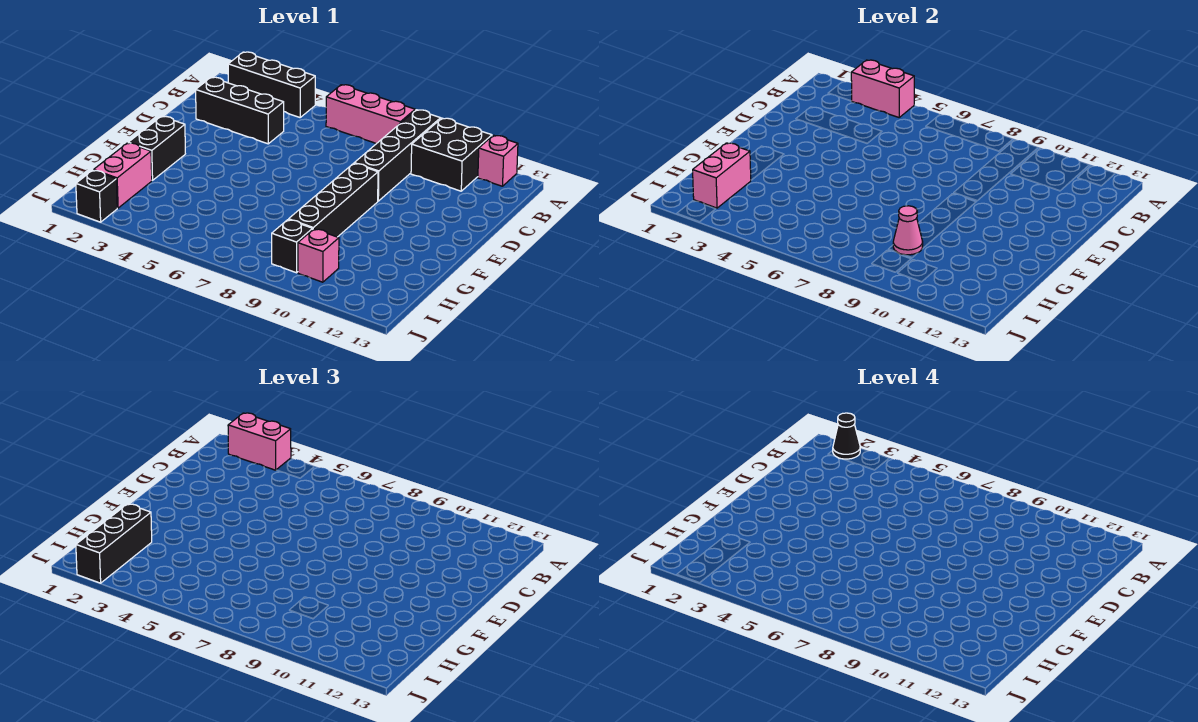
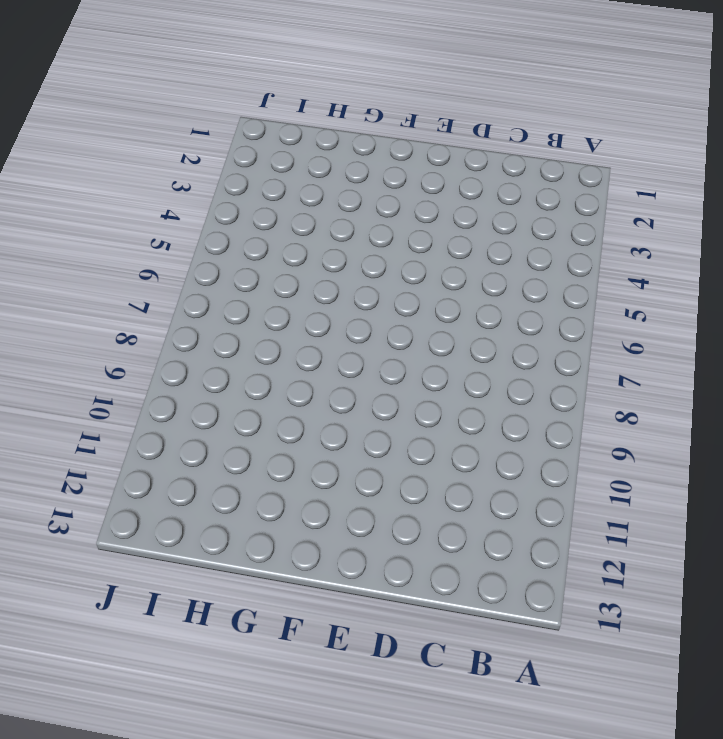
none -> black 1x3 brick [228,52,315,117]
none -> pink 1x3 brick [326,85,415,144]
none -> black 1x4 brick [354,110,441,201]

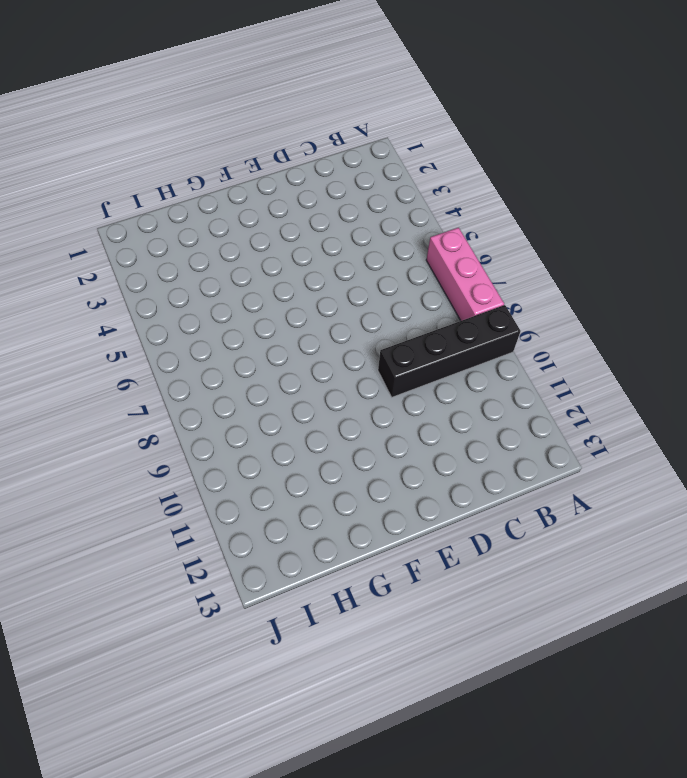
none -> black 1x3 brick [228,52,315,117]
none -> black 2x2 brick [411,118,492,191]
none -> pink 1x1 brick [478,135,518,186]

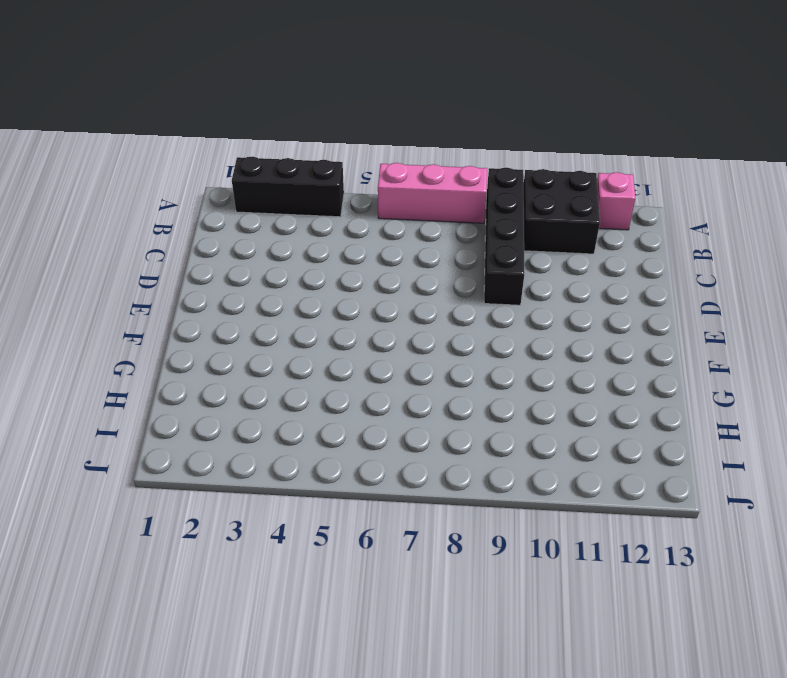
none -> black 1x3 brick [196,77,284,144]
none -> black 1x4 brick [289,163,378,237]
none -> black 1x2 brick [128,116,185,180]

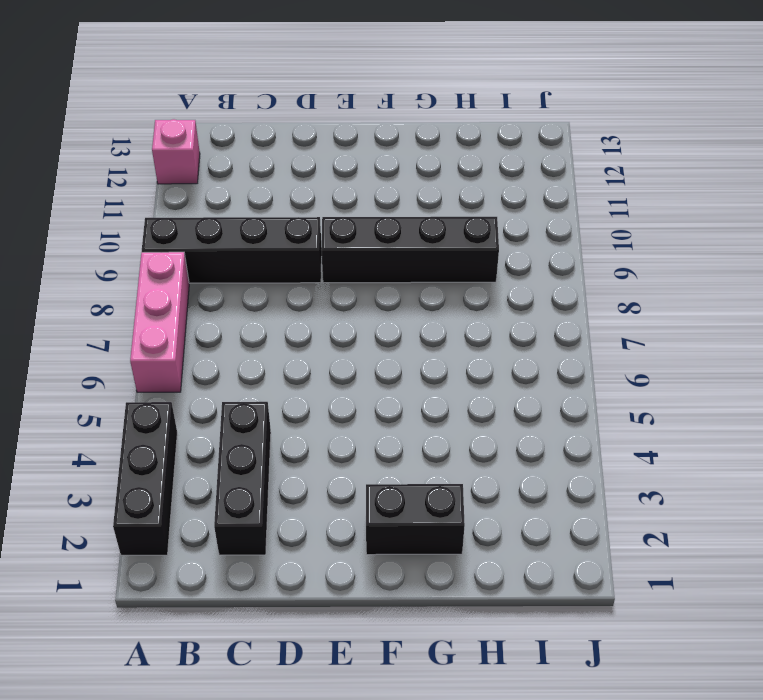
none -> black 2x2 brick [411,118,492,191]
none -> pink 1x2 brick [94,143,152,208]
none -> black 1x1 brick [272,220,313,273]

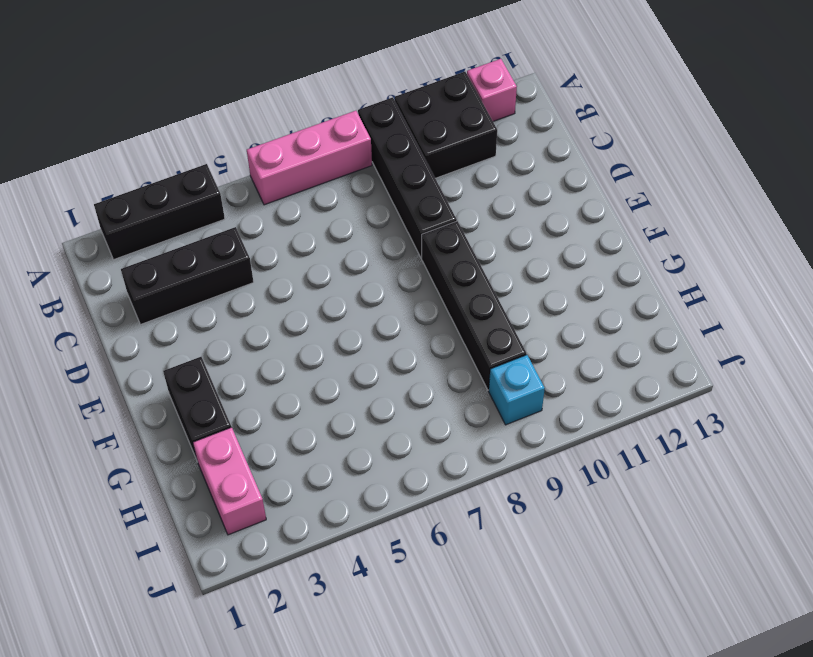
cyan 1x1 brick [489,355,545,425] -> black 1x1 brick [272,220,313,273]
none -> pink 1x1 brick [298,229,339,282]
none -> black 1x1 brick [76,170,117,222]
none -> pink 1x2 brick [851,60,914,117]

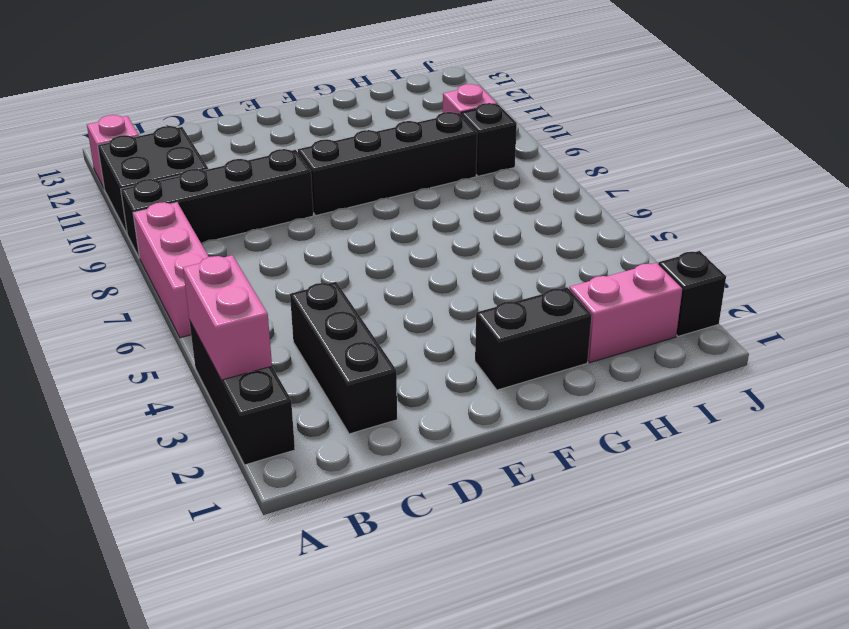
none -> pink 1x2 brick [693,143,751,208]
none -> pink 1x1 cone [893,206,923,255]
none -> pink 1x2 brick [228,413,291,470]

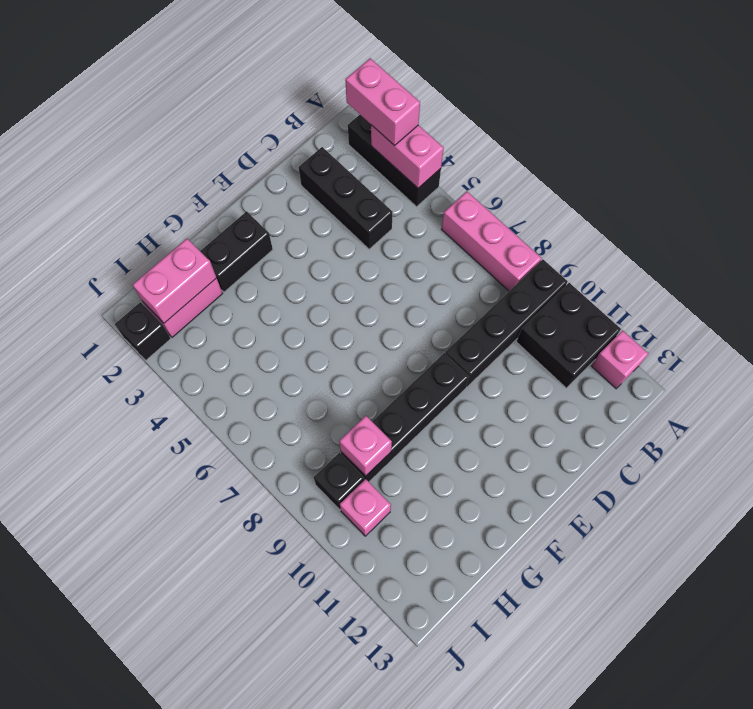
pink 1x1 brick [339,416,392,476] -> pink 1x1 cone [893,206,923,255]
none -> black 1x3 brick [76,504,152,583]
none -> black 1x1 cone [833,413,860,459]

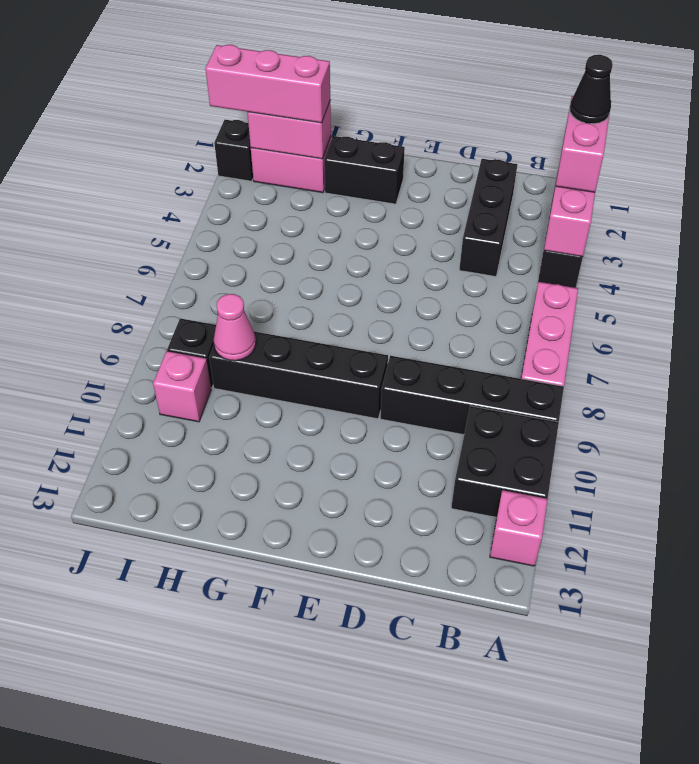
pink 1x3 brick [205,45,330,123] -> black 1x3 brick [76,504,152,583]

